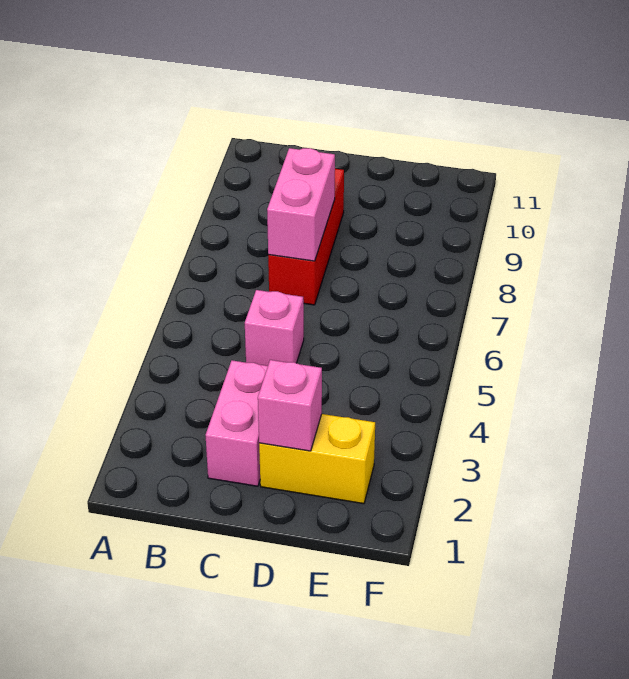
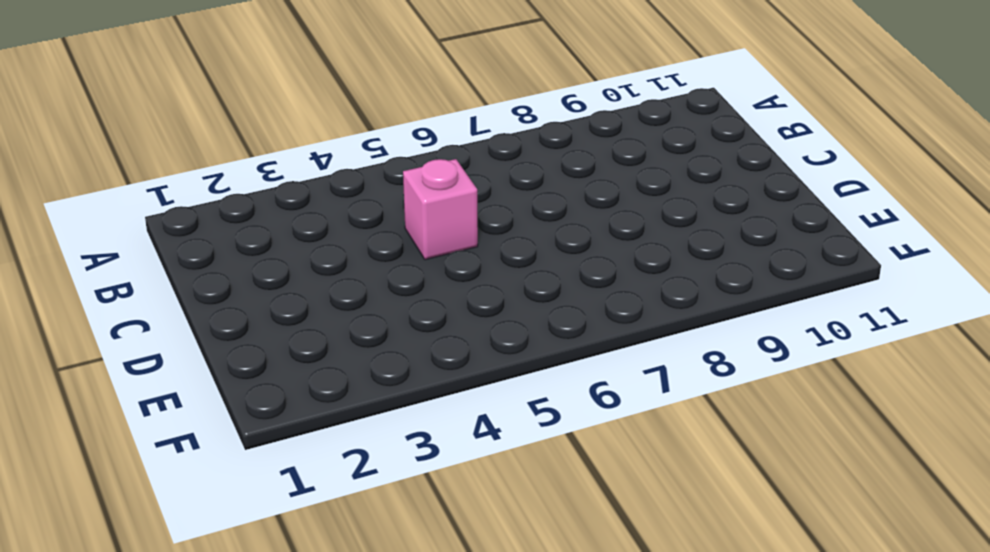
none -> pink 1x2 brick [206,360,268,486]
none -> red 1x3 brick [268,169,344,305]

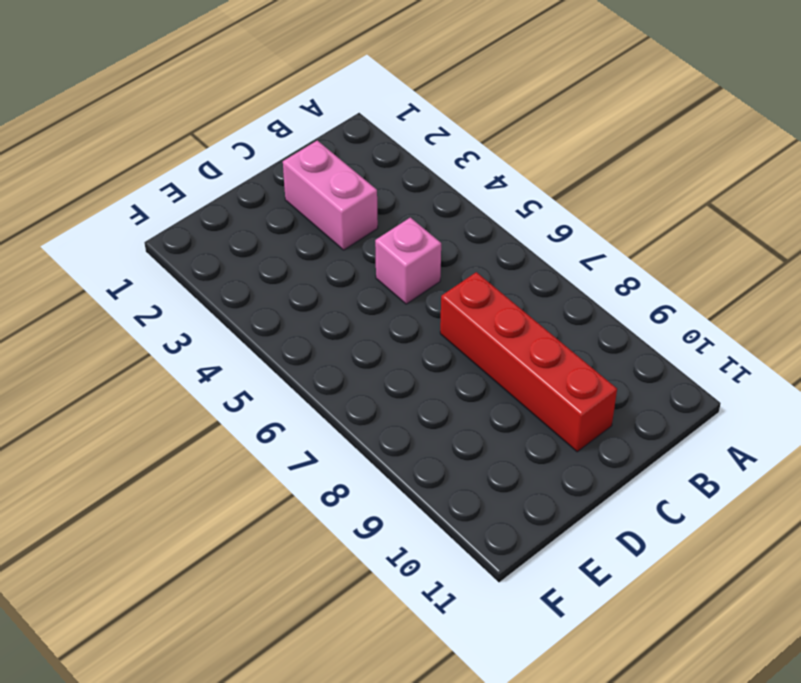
red 1x4 brick [440,272,617,452] -> red 1x3 brick [268,169,344,305]
none -> yellow 1x2 brick [259,414,375,504]
none -> pink 1x2 brick [267,148,335,261]

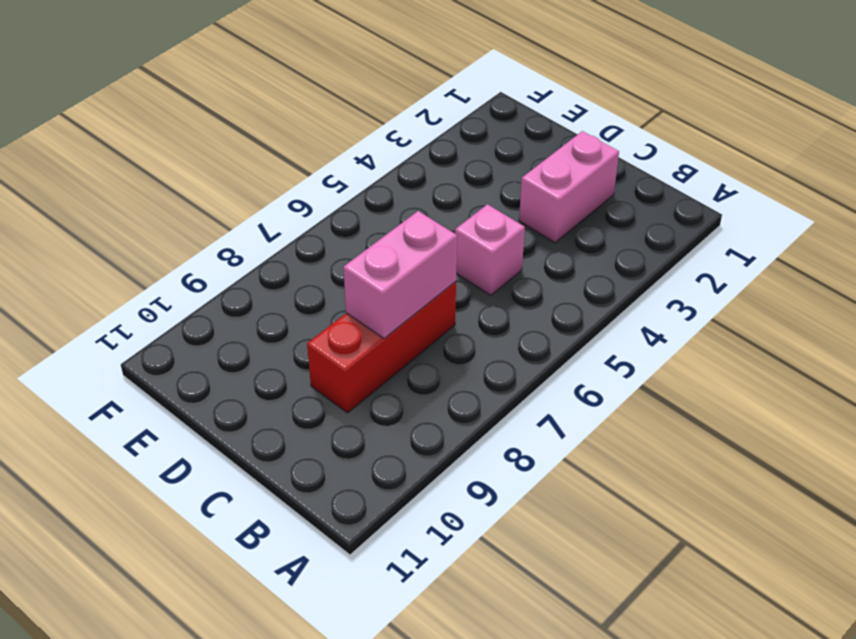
none -> yellow 1x2 brick [259,414,375,504]
none -> pink 1x1 brick [258,360,322,451]

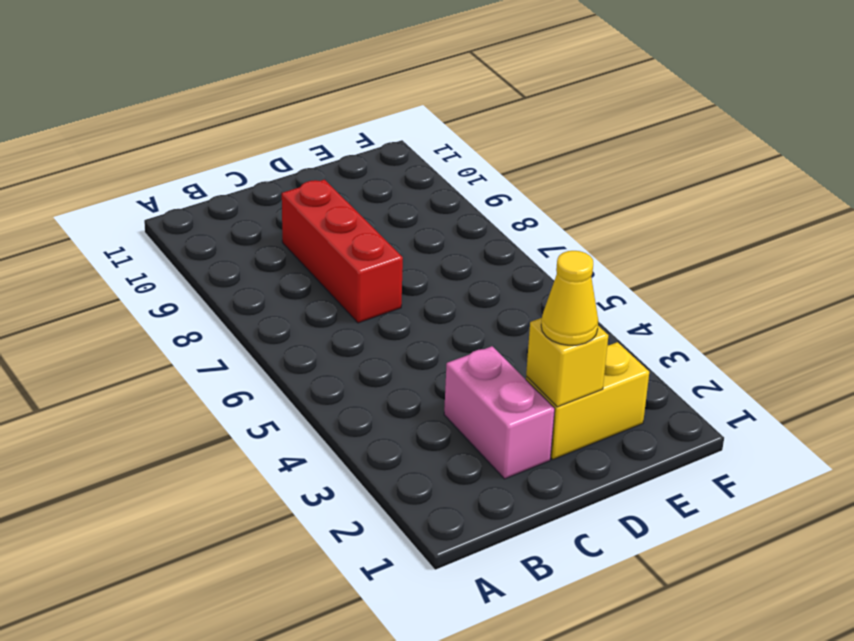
yellow 1x1 brick [526,318,608,407] -> pink 1x1 brick [258,360,322,451]
yellow 1x1 cone [541,251,598,345] -> none
none -> pink 1x1 brick [245,290,304,366]
none -> pink 1x2 brick [267,148,335,261]

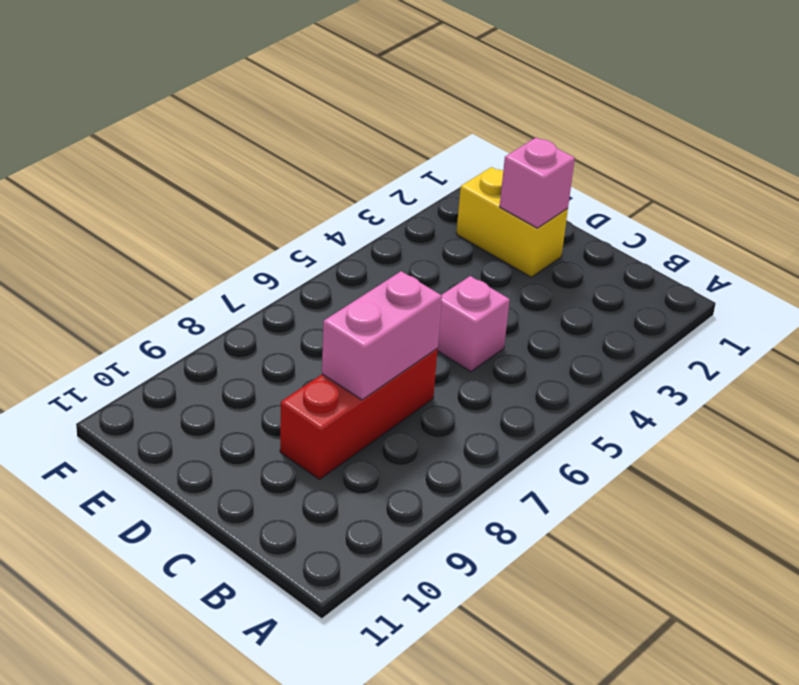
none -> pink 1x2 brick [206,360,268,486]

